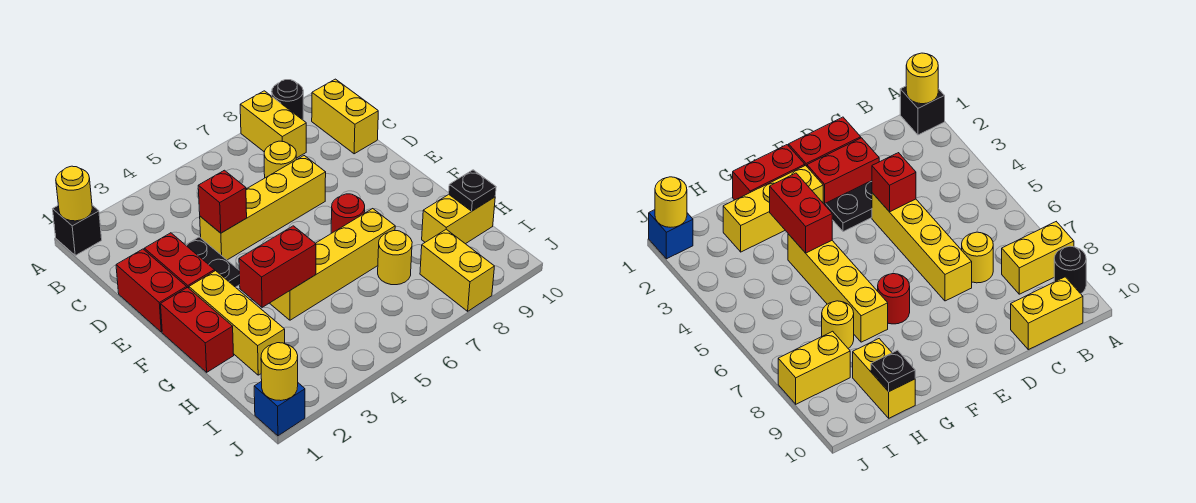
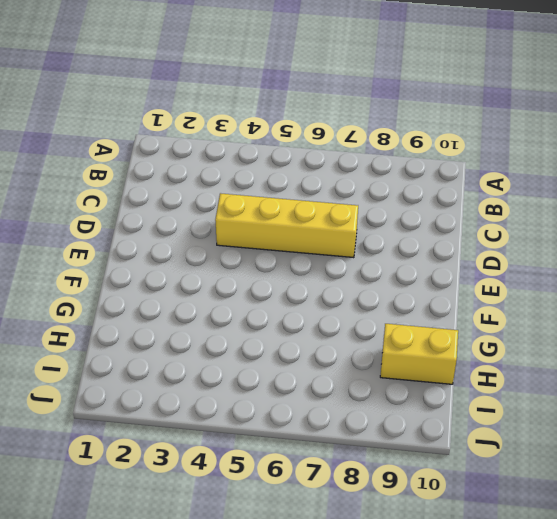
none -> black 1x1 brick [53,205,102,255]
none -> yellow 1x2 brick [240,91,306,158]
none -> black 1x1 round brick [272,80,303,120]

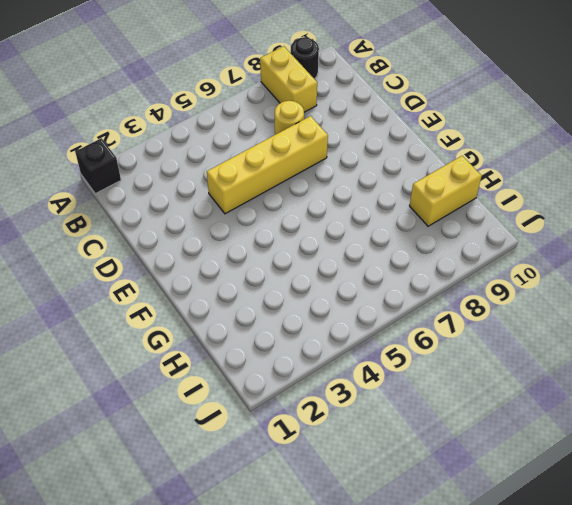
none -> yellow 1x2 brick [312,79,378,154]
none -> red 1x2 brick [116,249,187,332]
none -> red 1x2 brick [144,233,215,288]

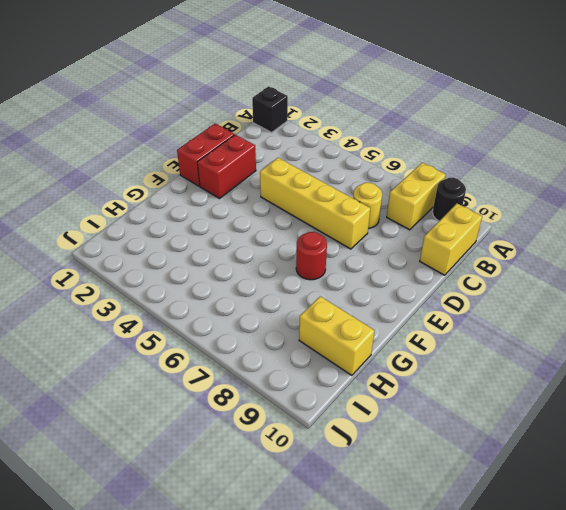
none -> black 1x2 plate [186,237,240,287]
none -> red 1x2 brick [161,288,234,372]
none -> yellow 1x3 brick [189,271,285,375]

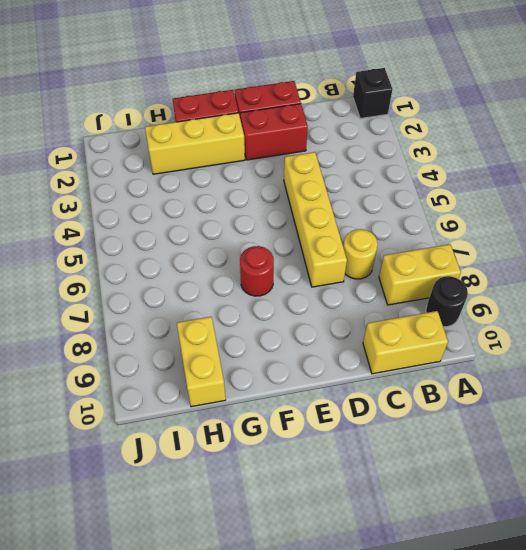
none -> black 1x2 plate [186,237,240,287]
none -> yellow 1x4 brick [270,209,395,320]
none -> yellow 1x1 round brick [378,231,412,285]

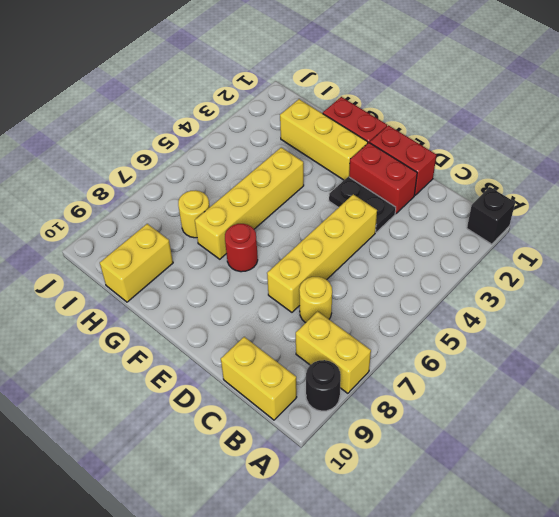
none -> yellow 1x2 brick [420,229,494,311]
none -> blue 1x1 brick [254,381,305,436]
none -> yellow 1x1 round brick [56,166,92,221]

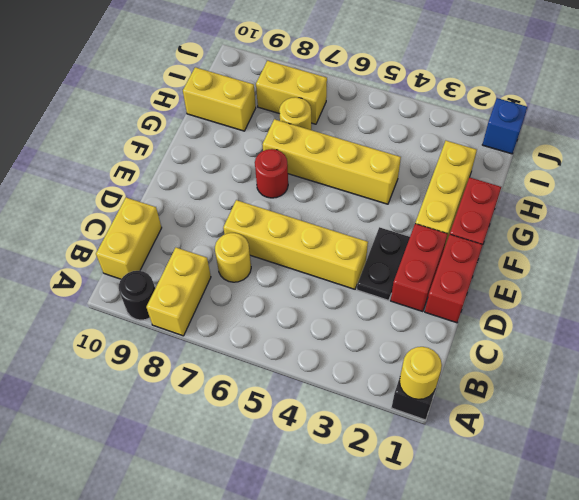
yellow 1x2 brick [256,61,327,124] -> yellow 1x2 brick turned to [420,229,494,311]
none -> red 1x1 brick [198,170,247,233]
none -> red 1x2 brick [239,226,316,308]
none -> black 1x1 plate [449,170,496,211]

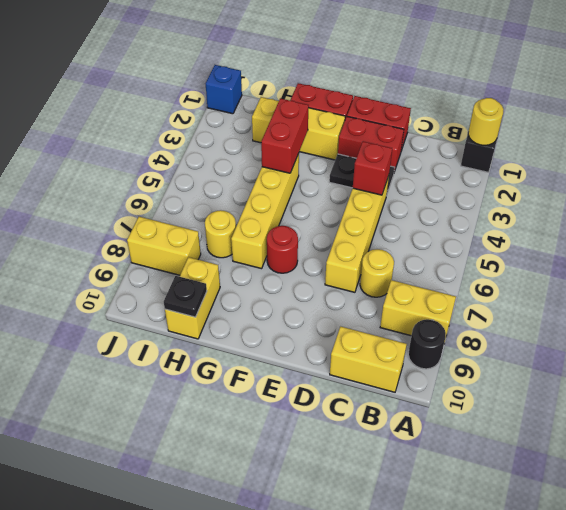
none -> yellow 1x1 round brick [261,343,298,401]

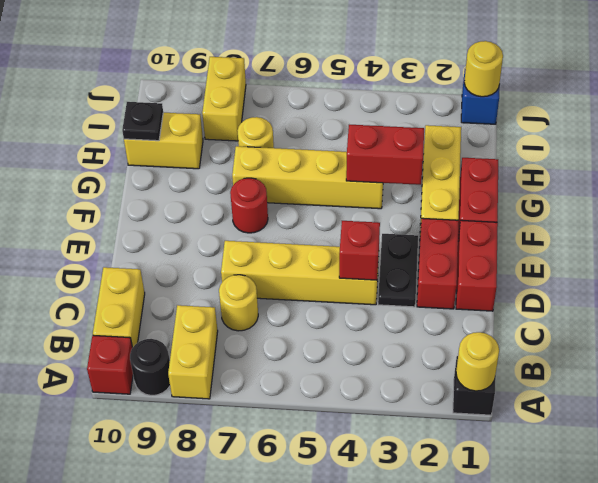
red 1x1 brick [87,335,133,394] -> none

